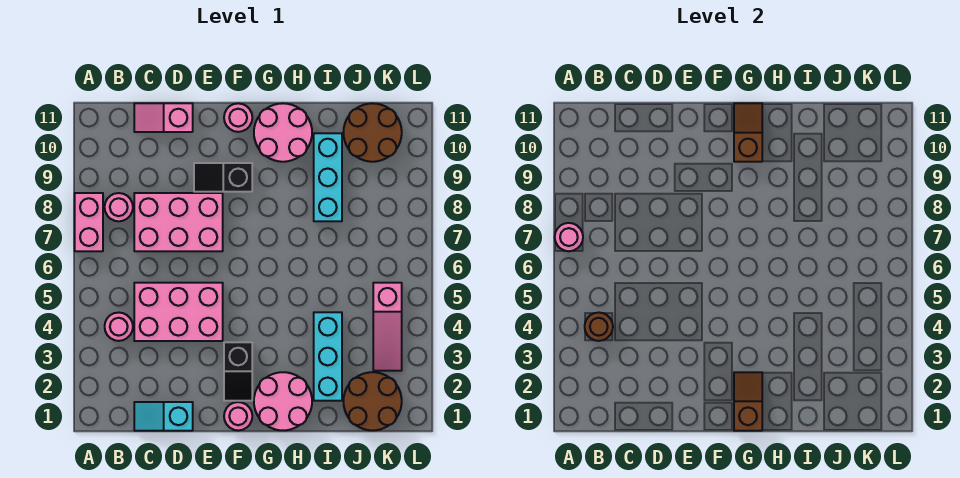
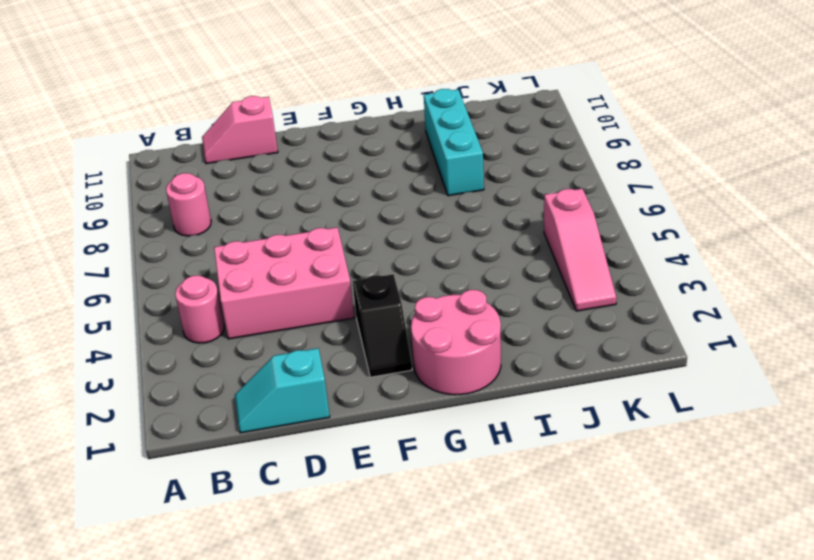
none -> pink 1x2 brick [75,193,103,251]
none -> pink 2x3 brick [134,193,223,251]
none -> black 1x2 slope [194,163,252,192]

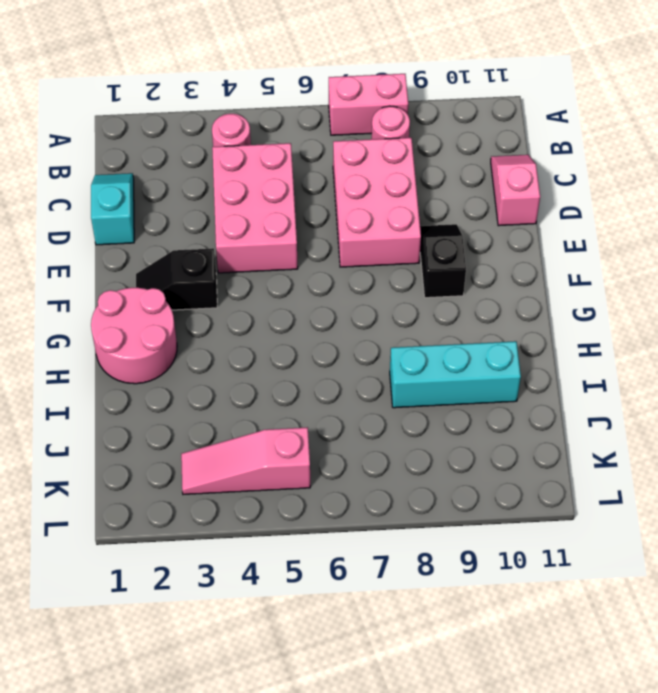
none -> pink 1x1 round brick [224,402,252,430]
none -> pink 1x1 round brick [224,103,252,132]
none -> pink 2x2 round brick [254,103,312,162]

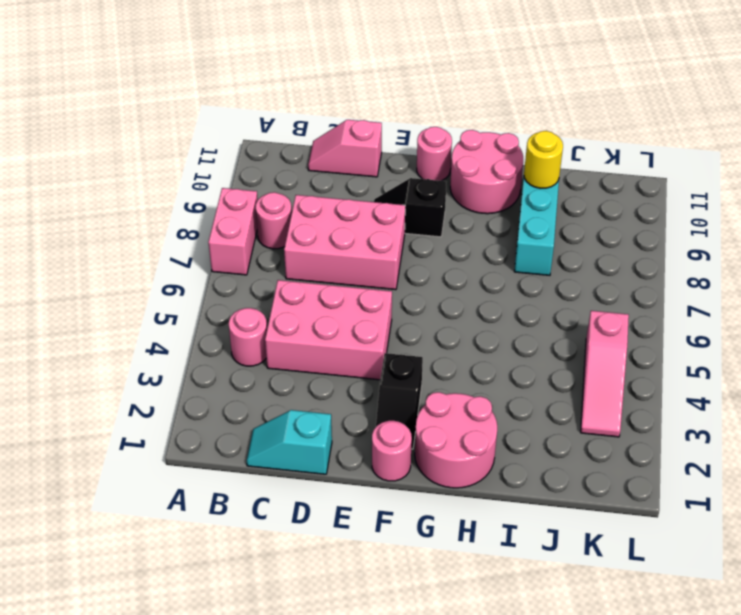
yellow 1x1 round brick [524,131,563,188] -> none
none -> cyan 1x3 brick [314,312,342,401]
none -> brown 2x2 round brick [343,372,402,430]
none -> brown 2x2 round brick [343,103,402,162]

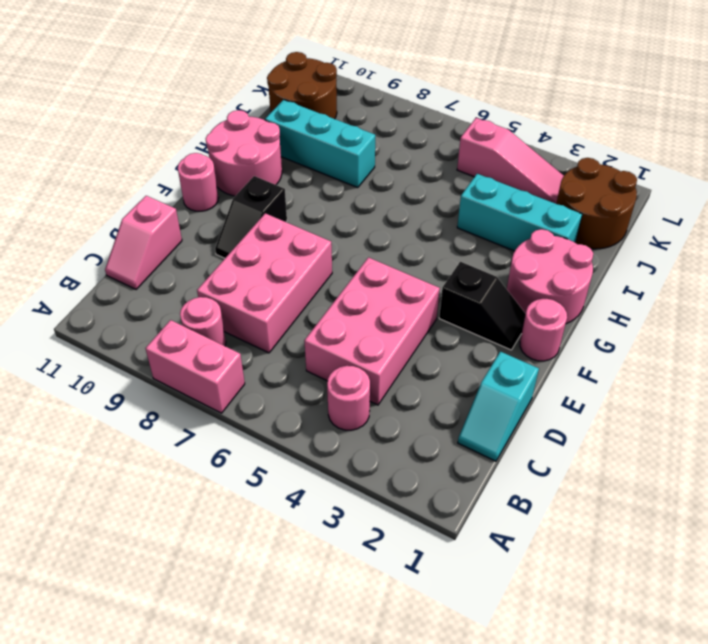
none -> pink 1x1 round brick [555,223,583,251]
none -> brown 1x1 round brick [585,313,613,341]
none -> brown 1x2 slope [734,372,762,431]

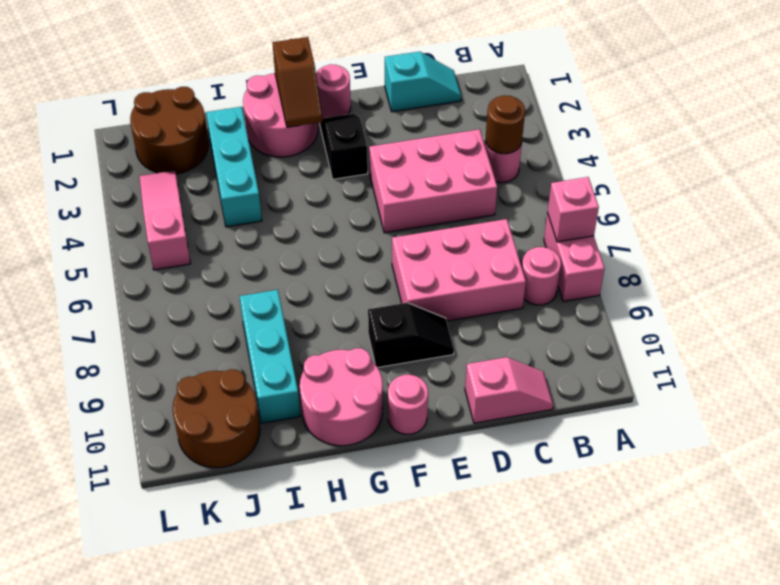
pink 1x1 brick [547,177,599,242] -> pink 1x1 round brick [555,223,583,251]
none -> brown 1x2 slope [734,103,762,162]

